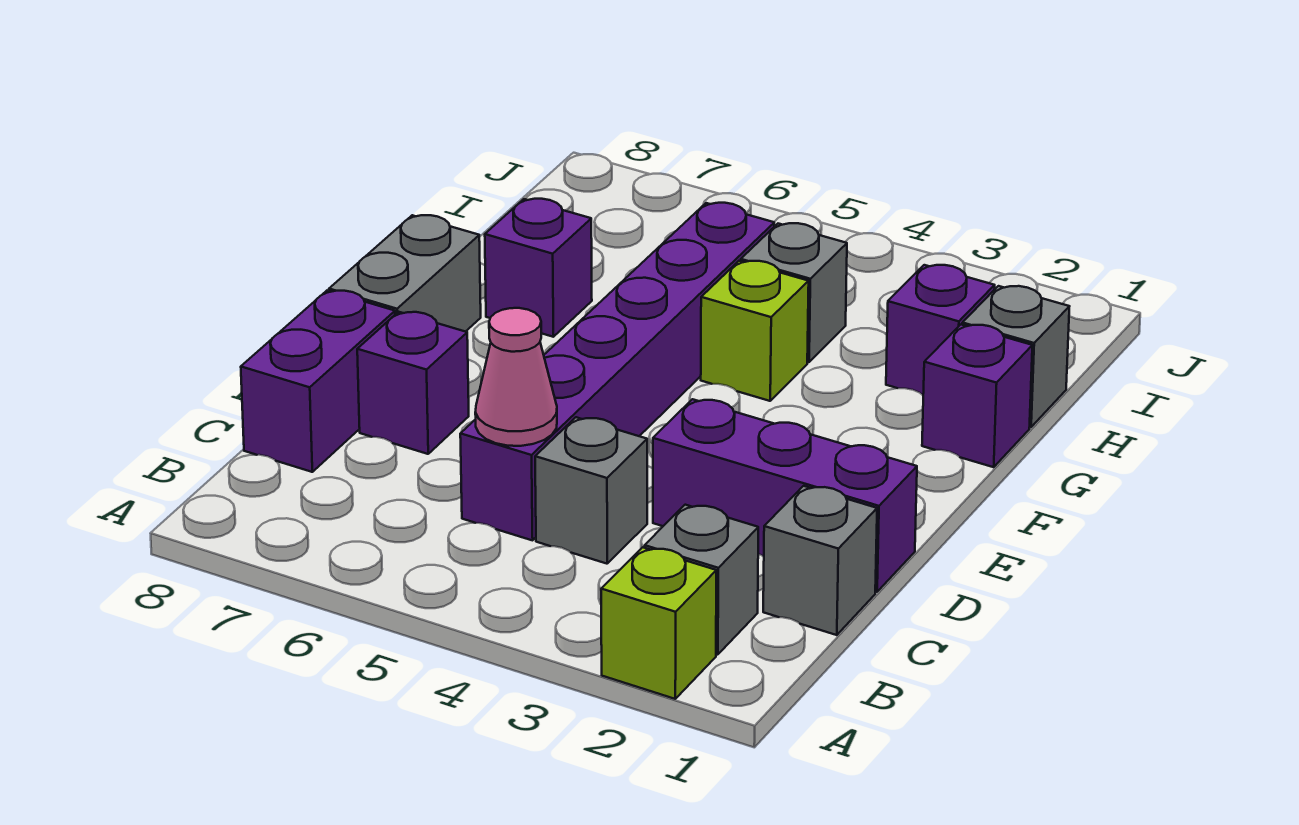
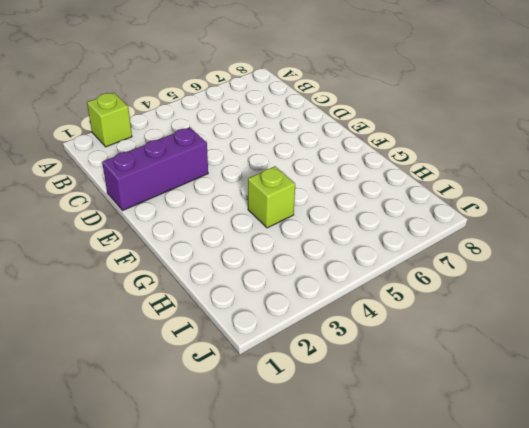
none -> grey 1x1 brick [645,505,758,655]
none -> grey 1x1 brick [763,486,877,635]
none -> grey 1x1 brick [535,417,647,564]

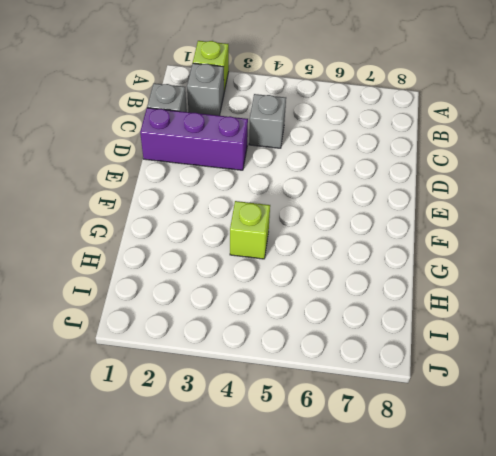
none -> purple 1x6 brick [460,203,774,540]
none -> purple 1x2 brick [241,291,395,472]
none -> purple 1x1 brick [357,312,469,454]

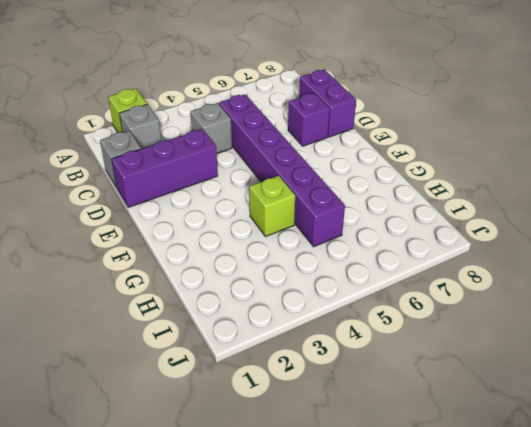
none -> grey 1x2 brick [329,215,481,332]
none -> purple 1x1 brick [922,325,1032,467]
none -> purple 1x1 brick [485,199,592,337]

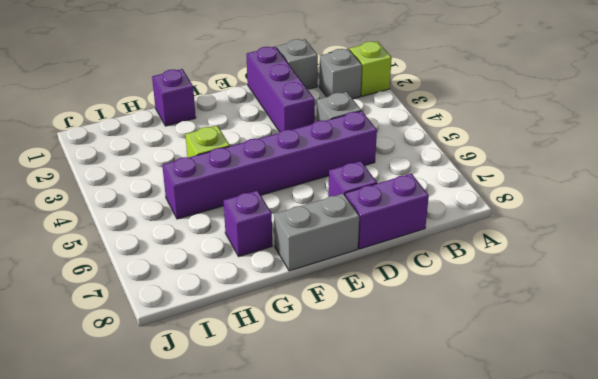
none -> grey 1x1 brick [962,286,1070,427]
none -> purple 1x1 brick [886,265,995,395]
none -> grey 1x1 brick [741,223,847,362]

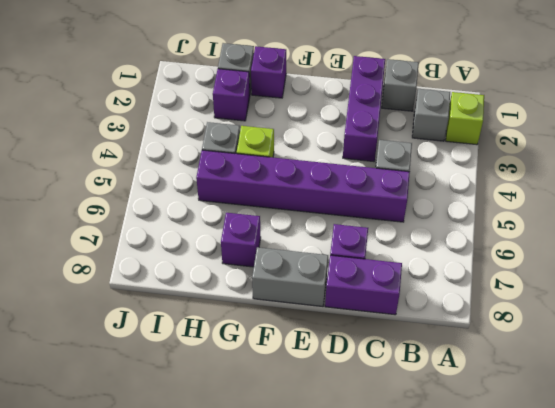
none -> pink 1x1 cone [475,308,557,446]

